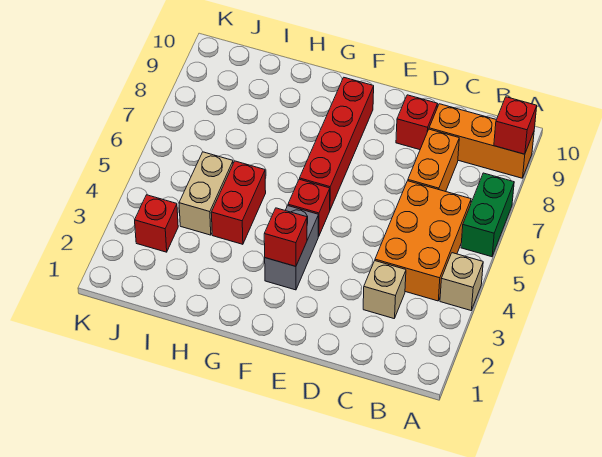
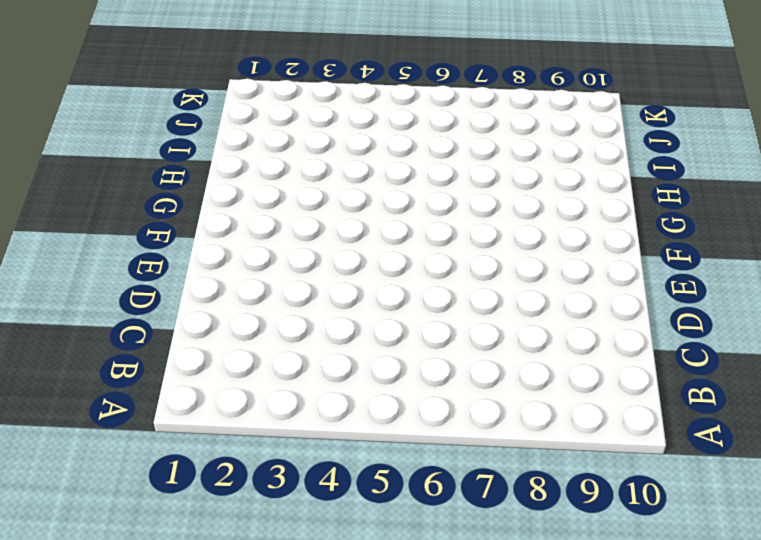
none -> tan 1x1 brick [440,253,483,310]
none -> green 1x2 brick [461,173,514,257]
none -> orange 1x3 brick [429,104,534,178]

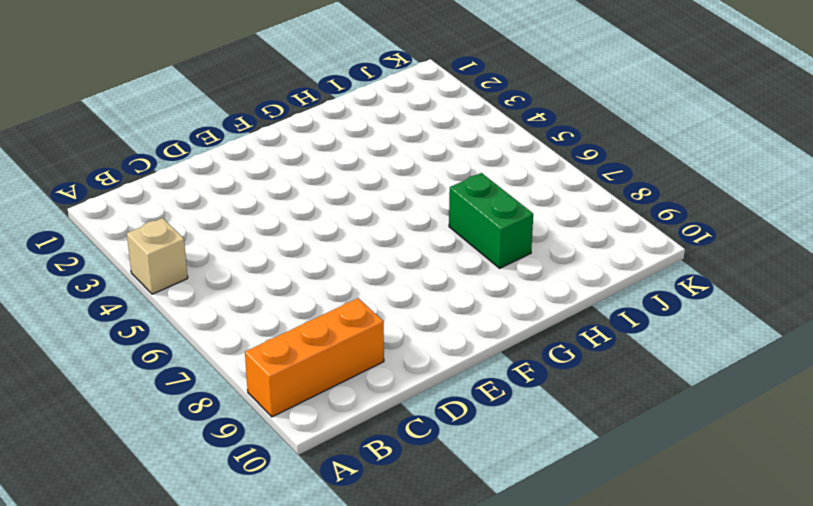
green 1x2 brick [449,173,533,268] -> green 1x2 brick moved to [461,173,514,257]
none -> orange 2x3 brick [375,181,471,301]
none -> tan 1x1 brick [363,261,406,318]
none -> orange 1x2 brick [408,129,459,192]

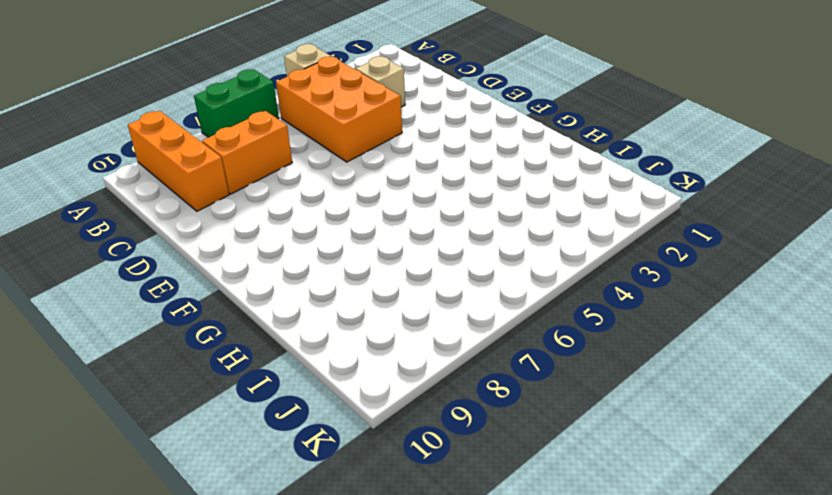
orange 2x3 brick [276,57,402,162] -> orange 2x3 brick turned to [375,181,471,301]
none -> red 1x1 brick [396,95,438,150]
none -> grey 1x2 brick [265,206,319,290]
none -> red 1x1 brick [288,179,330,237]

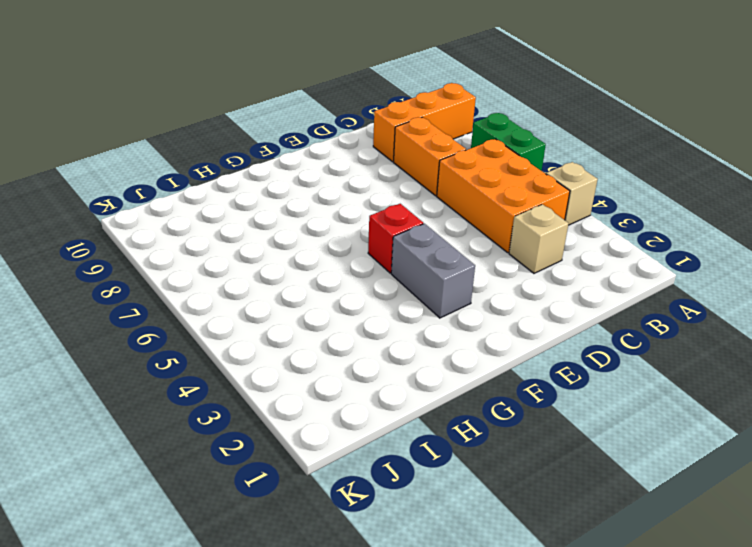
none -> red 1x1 brick [396,95,438,150]
none -> red 1x4 brick [300,78,374,209]
none -> red 1x2 brick [211,161,266,244]

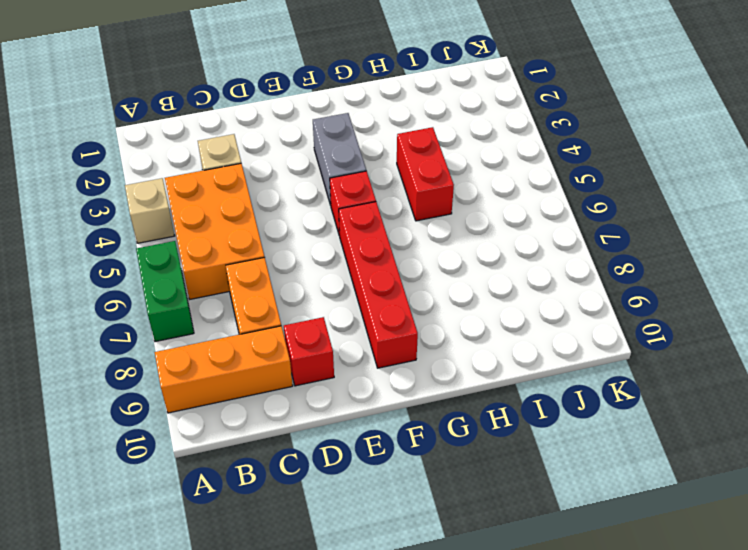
none -> tan 1x2 brick [179,152,233,235]
none -> red 1x1 brick [135,195,178,252]
none -> red 1x1 brick [494,97,537,154]

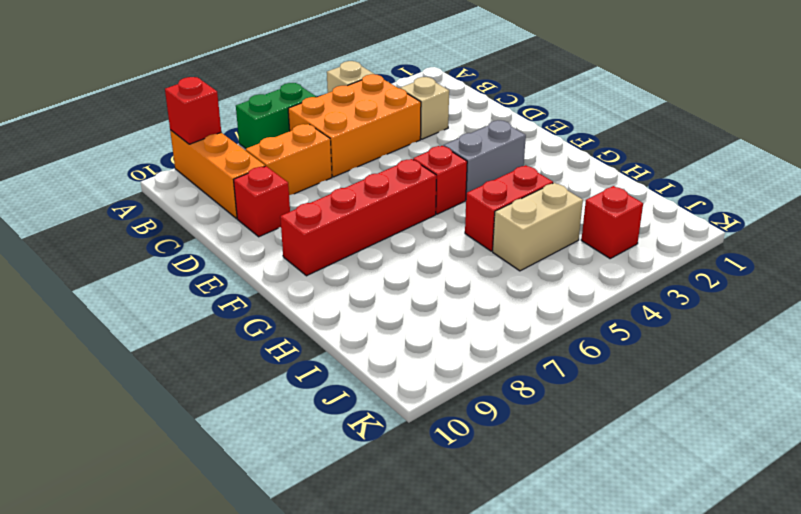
none -> red 1x1 brick [264,208,307,266]

